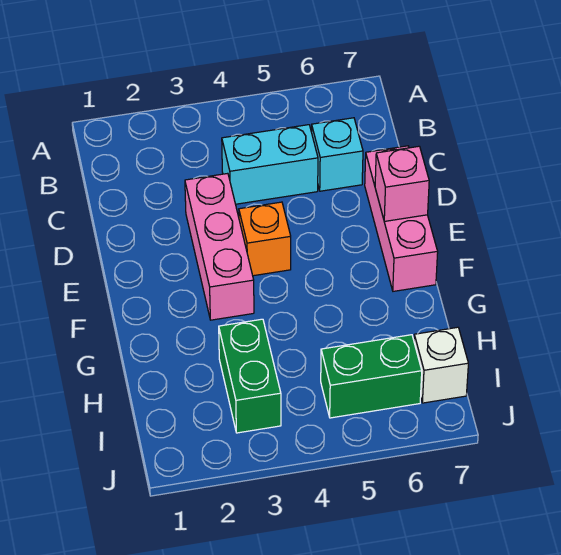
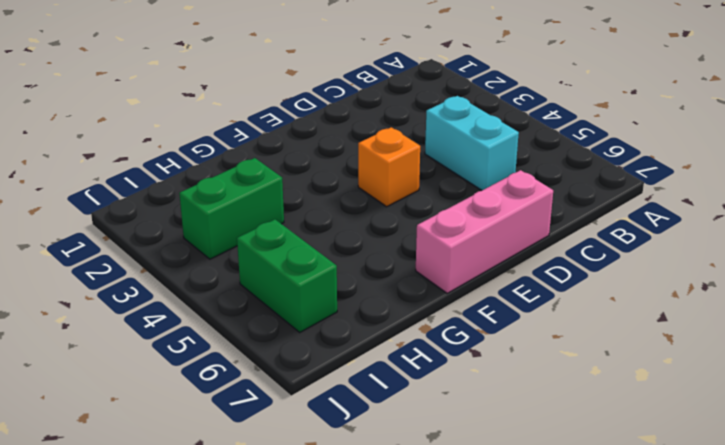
none -> cyan 1x1 brick [312,118,363,191]
none -> pink 1x3 brick [185,173,254,320]

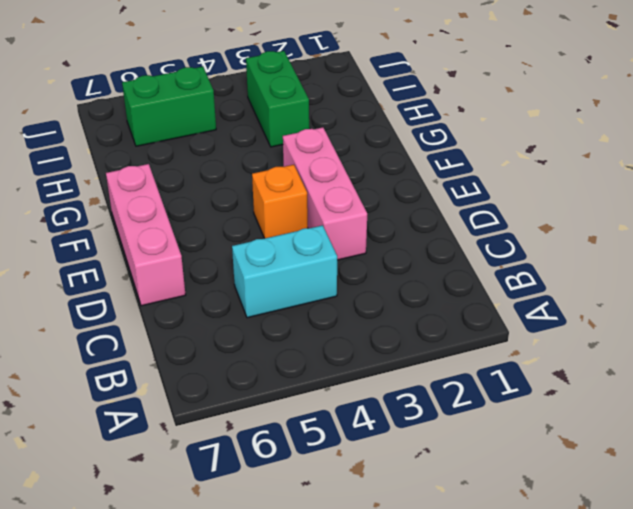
none -> cyan 1x1 brick [312,118,363,191]
none -> white 1x1 brick [414,327,468,403]

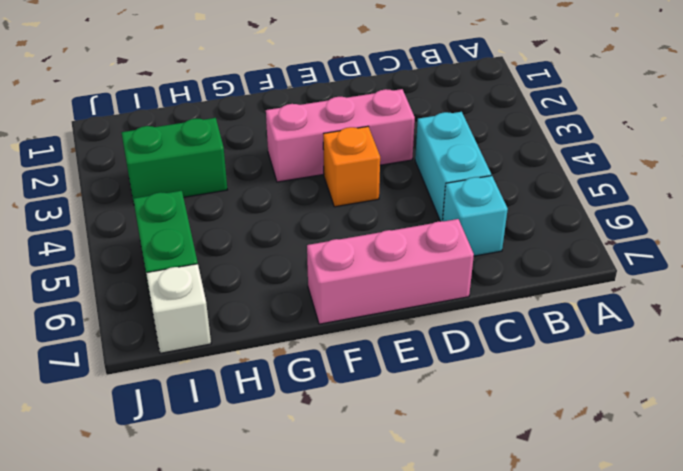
none -> pink 1x1 brick [375,146,429,221]

